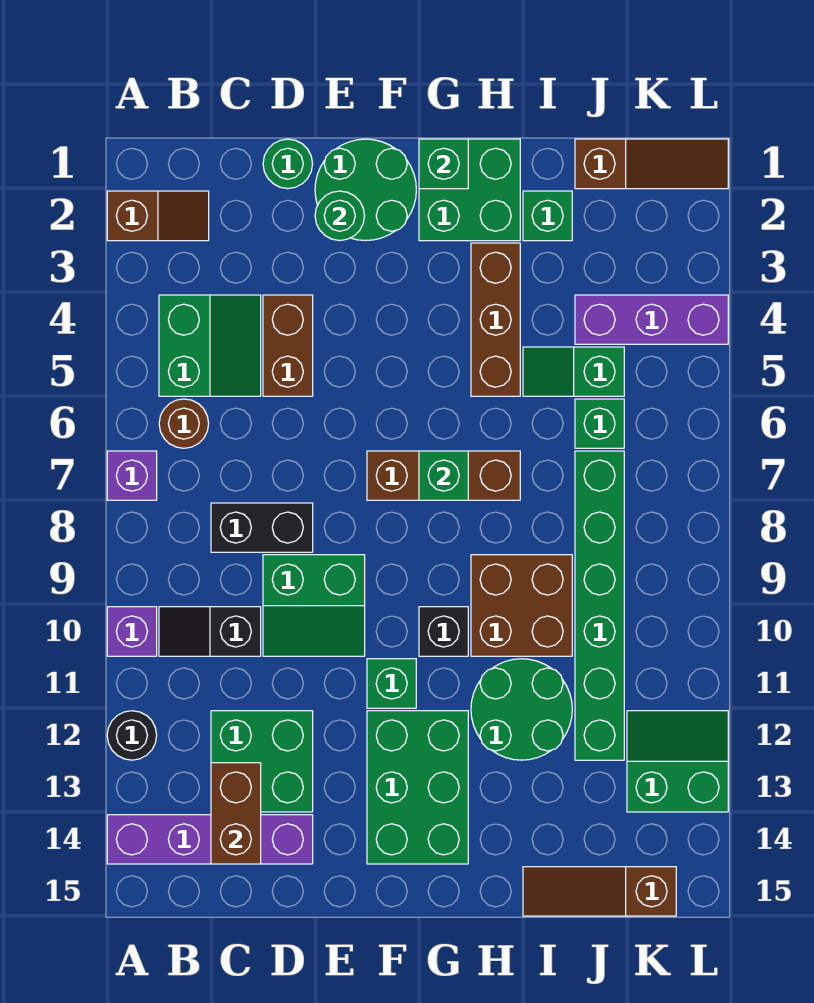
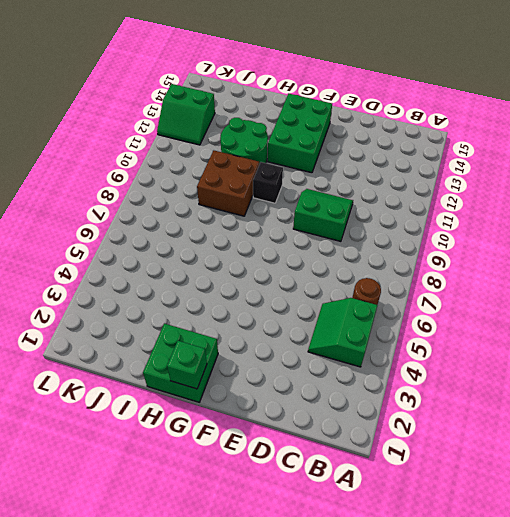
none -> brown 1x2 slope [107,191,209,241]
none -> purple 1x1 brick [107,451,157,500]
none -> purple 1x1 brick [107,607,157,656]
none -> black 1x1 round brick [107,711,157,760]

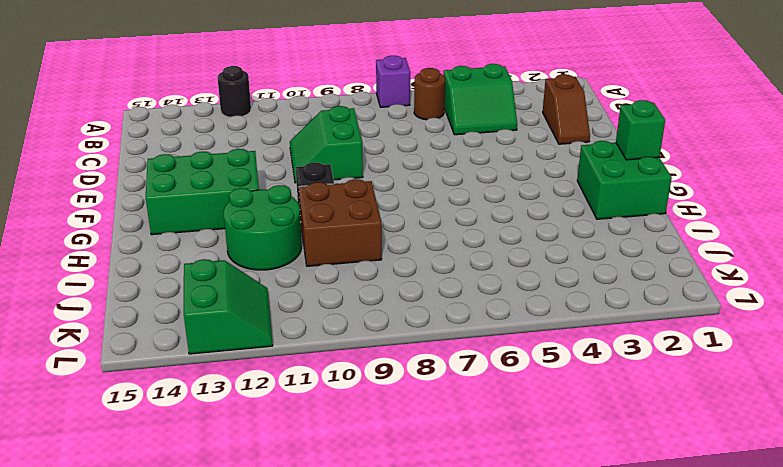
brown 1x2 slope [543,74,590,144] -> brown 1x2 slope moved to [107,191,209,241]
none -> purple 1x1 brick [107,607,157,656]
none -> purple 1x4 brick [107,815,313,864]
none -> black 1x2 slope [159,607,261,656]
none -> black 1x2 brick [211,503,313,552]

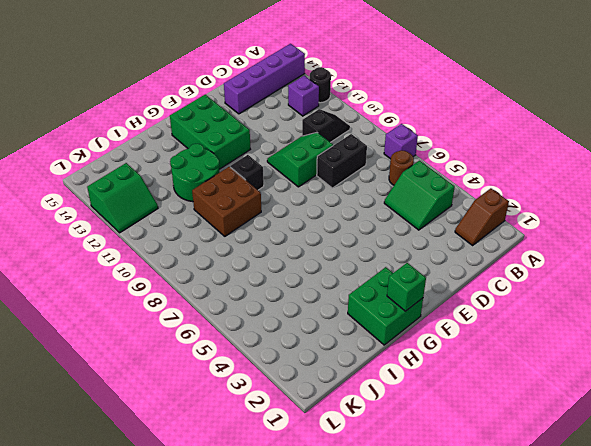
purple 1x1 brick [288,76,319,116] -> purple 1x1 brick moved to [107,607,157,656]
none -> green 2x2 brick [211,711,313,812]
none -> green 1x1 round brick [263,139,312,189]
none -> brown 1x2 brick [263,295,313,396]
none -> green 2x2 round brick [315,139,416,241]

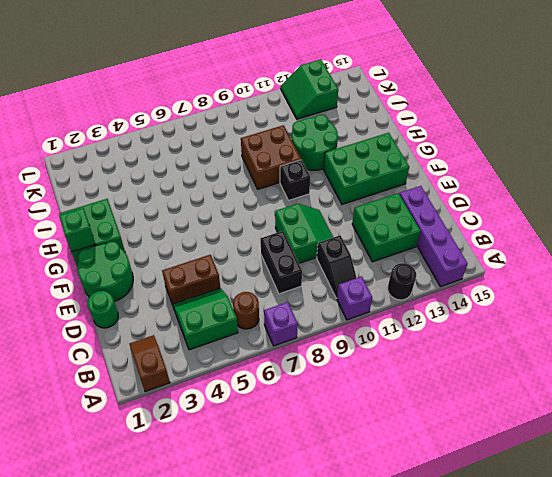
none -> brown 1x3 brick [367,451,520,500]
none -> green 1x1 brick [367,659,416,708]
none -> brown 1x3 brick [471,243,520,396]
none -> green 1x1 brick [523,191,572,241]

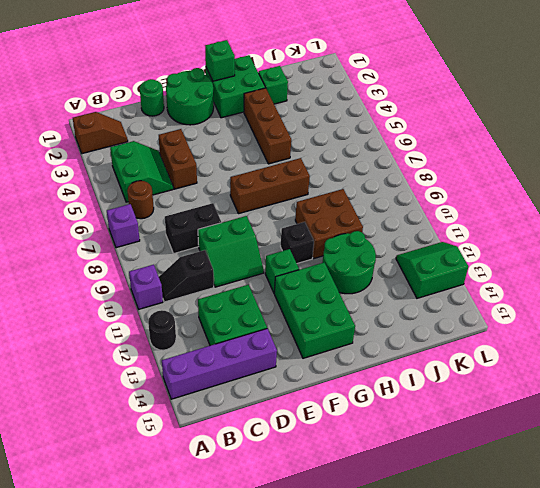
none -> green 1x2 slope [523,347,624,396]
none -> brown 1x3 slope [523,867,676,916]
none -> brown 1x3 slope [575,139,728,189]
none -> purple 1x3 brick [575,295,728,344]

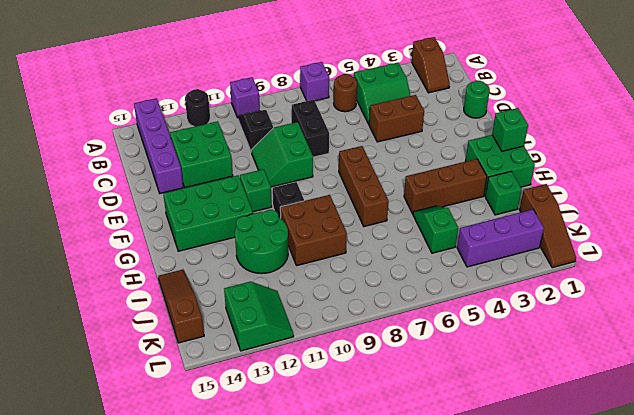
purple 1x3 brick [457,209,544,267] -> purple 1x3 brick turned to [575,295,728,344]
none -> green 2x2 round brick [315,139,416,241]
none -> green 1x1 brick [575,399,624,448]
none -> green 1x6 brick [575,451,624,760]
none -> brown 1x2 brick [211,763,261,864]

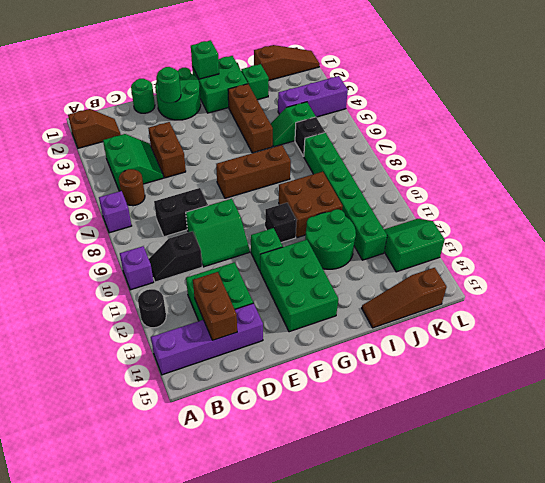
black 1x1 brick [295,117,325,156] -> green 1x1 brick [575,399,624,448]
none -> green 1x1 brick [419,451,468,500]

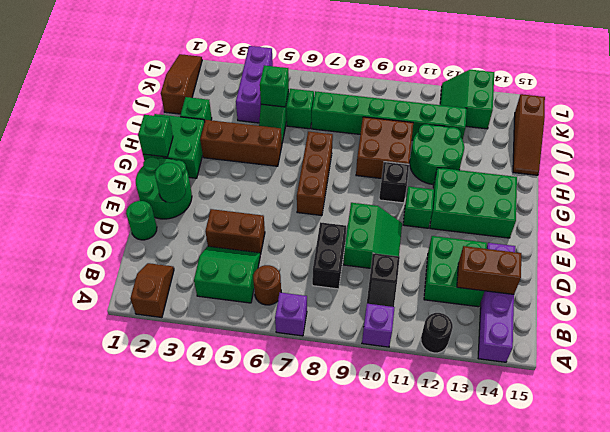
green 1x1 brick [260,66,289,107] -> green 1x1 brick moved to [419,451,468,500]

